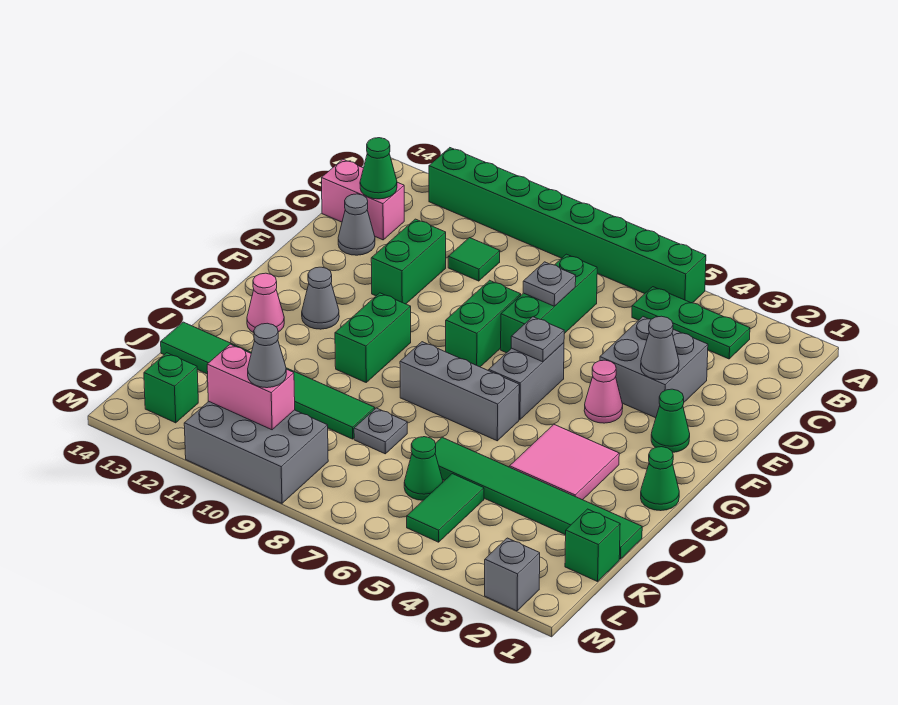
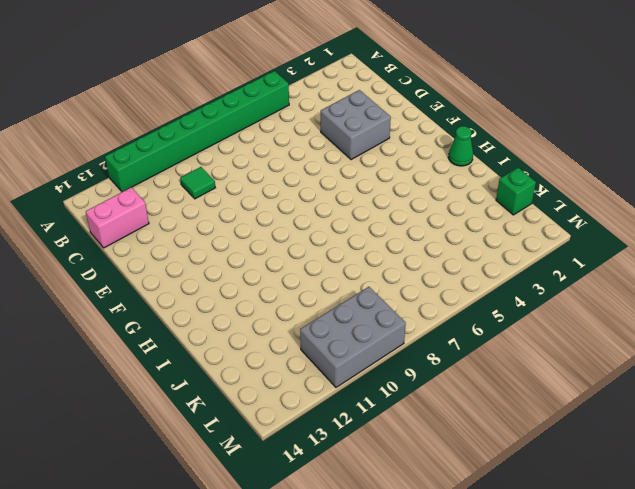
none -> green 1x3 plate [632,287,750,359]
none -> green 1x3 brick [501,254,597,353]
none -> green 1x2 brick [371,219,446,304]
none -> grey 1x1 cone [338,194,375,255]

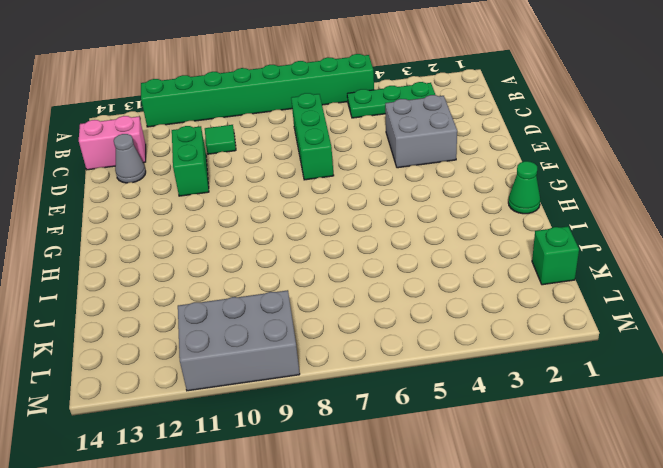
none -> green 1x2 brick [446,280,521,367]
none -> green 1x1 cone [651,389,690,452]
none -> pink 1x1 cone [584,360,623,423]
none -> grey 1x2 brick [489,343,564,420]

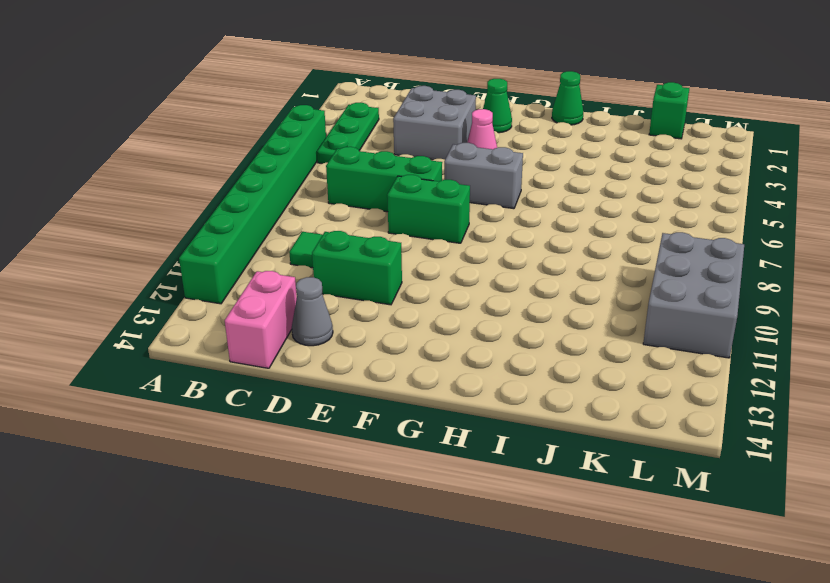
none -> green 1x2 brick [335,293,411,382]
none -> grey 1x1 cone [302,267,339,329]
none -> pink 2x2 tile [510,425,619,500]
none -> grey 1x3 brick [400,342,519,441]

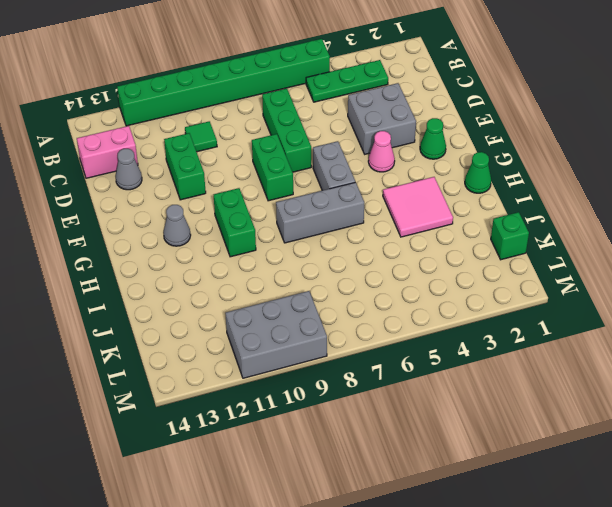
none -> pink 1x1 cone [247,273,284,332]
none -> green 1x6 tile [435,437,642,559]
none -> grey 1x1 plate [354,408,407,454]
none -> green 1x6 tile [161,322,375,439]

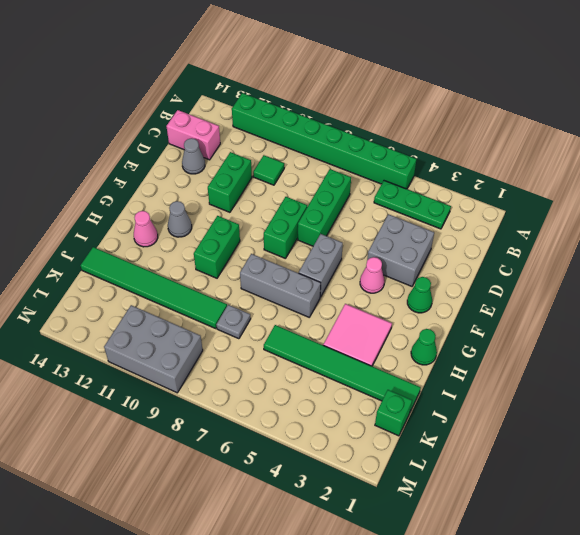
none -> green 1x2 tile [407,474,484,542]
none -> green 1x1 cone [404,437,443,500]
none -> green 1x1 brick [144,353,198,423]
none -> grey 1x1 brick [485,538,540,611]

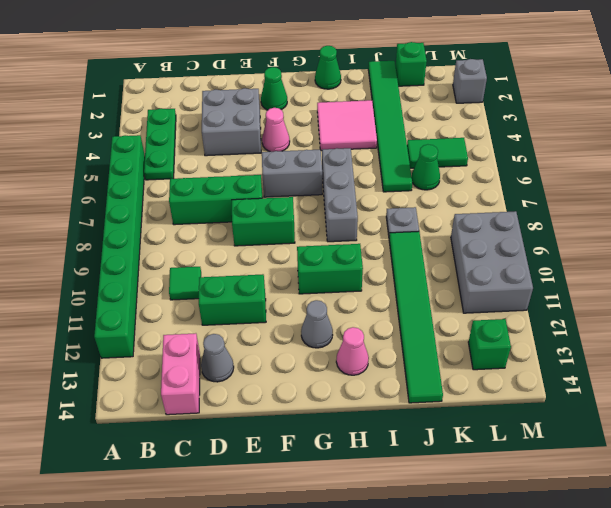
none -> green 1x1 cone [360,138,397,199]
none -> grey 1x1 plate [523,262,576,306]
none -> grey 1x1 cone [641,316,679,380]
none -> grey 1x1 plate [511,317,564,362]

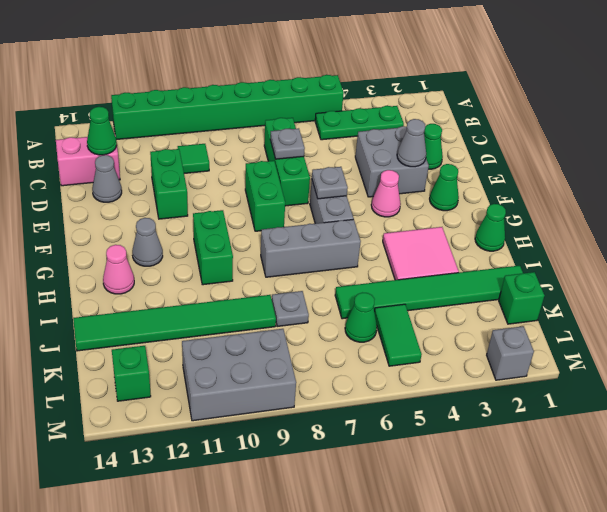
green 1x1 cone [424,124,443,169] -> none
none -> pink 1x2 brick [207,344,295,430]
none -> grey 1x1 cone [248,323,286,388]

